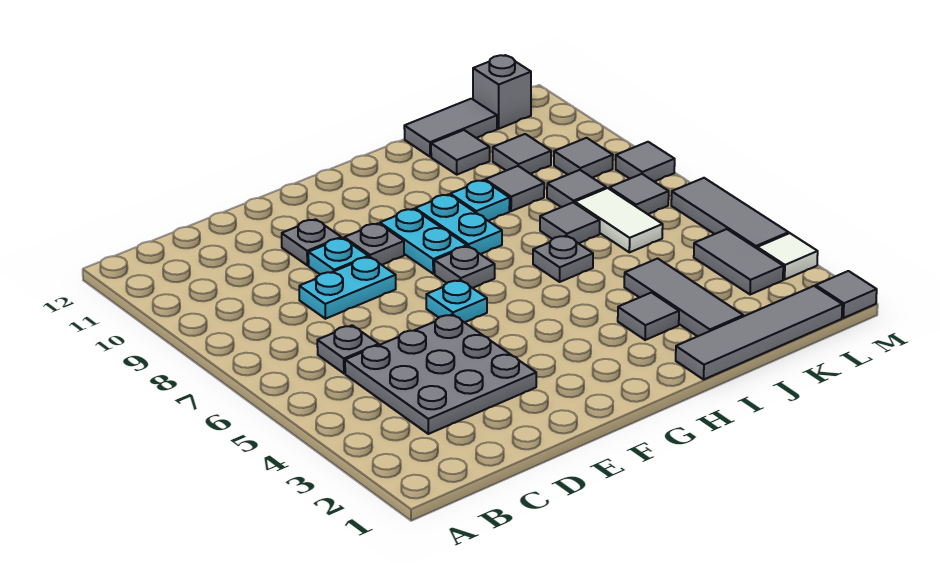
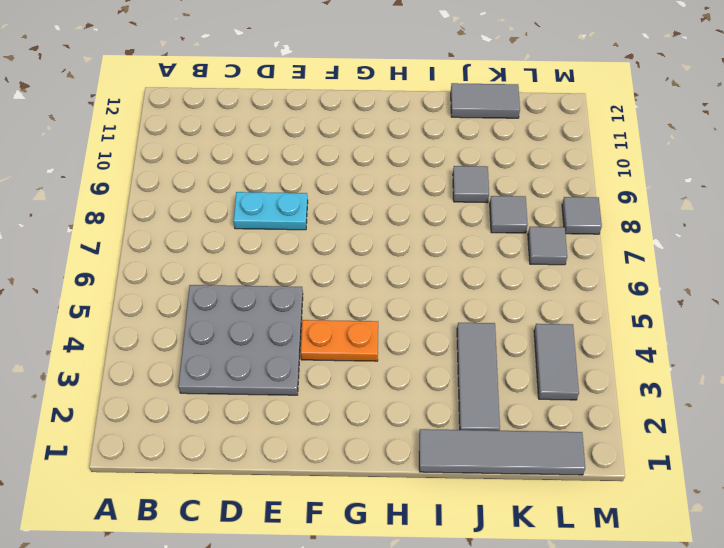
orange 1x2 plate [301,320,378,361] -> none
none -> grey 1x1 plate [317,325,379,373]
none -> cyan 1x1 plate [308,238,368,274]
none -> grey 1x1 plate [282,219,341,265]
none -> cyan 1x1 plate [426,280,487,322]

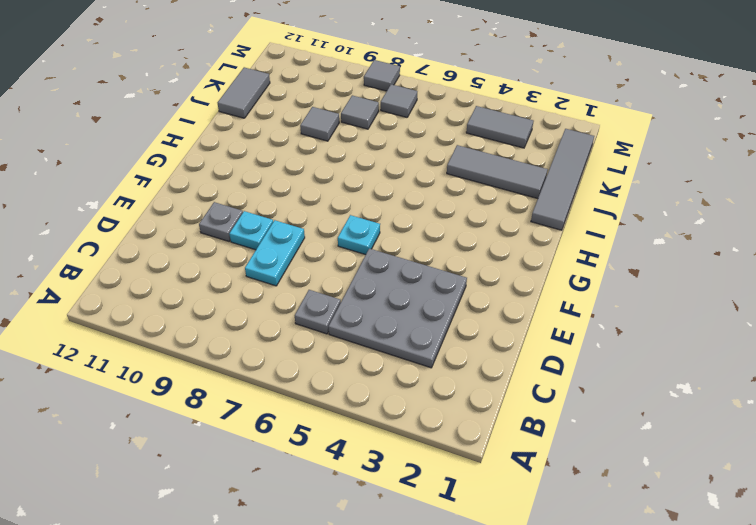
none -> grey 1x1 plate [344,223,404,265]
none -> grey 1x1 plate [434,246,495,288]
none -> cyan 1x2 plate [380,209,467,274]
none -> cyan 1x2 plate [415,194,502,254]

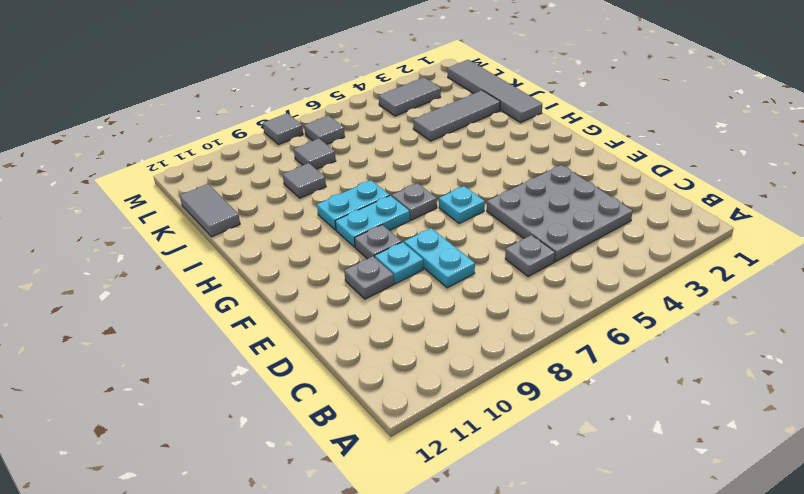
none -> grey 1x1 tile [618,293,679,340]
none -> grey 1x1 plate [533,236,593,282]
none -> cyan 1x1 plate [450,180,510,221]
none -> grey 1x1 tile [540,202,600,243]

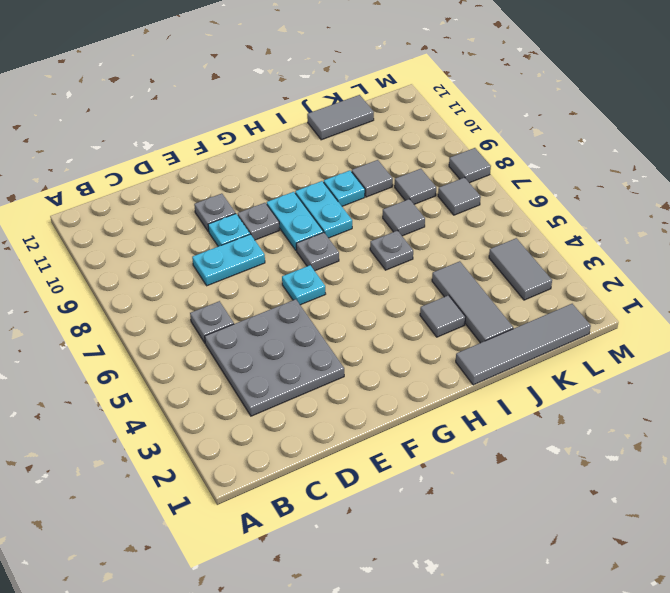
none -> grey 1x1 tile [431,130,490,175]
none -> white 1x2 tile [575,188,663,252]
none -> grey 1x1 tile [493,134,551,174]
none -> grey 1x1 tile [554,138,613,178]

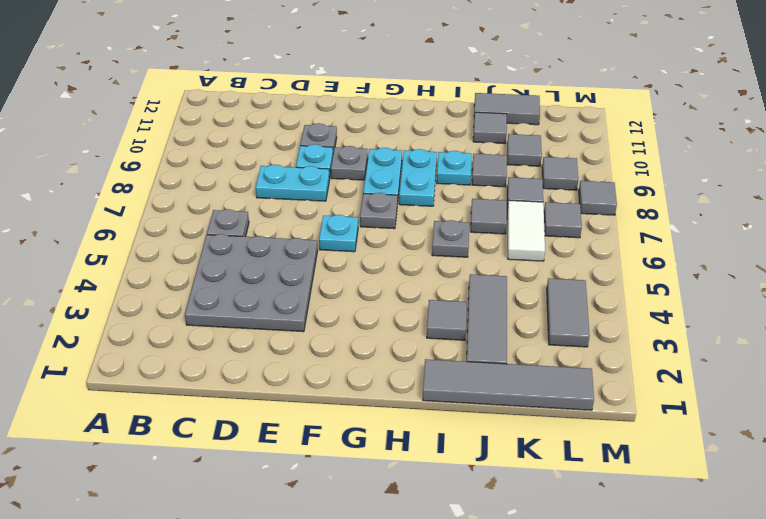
none -> grey 1x1 brick [473,55,531,129]
none -> grey 1x1 tile [816,271,877,318]
none -> white 1x1 tile [757,233,818,280]
none -> grey 1x3 tile [671,178,789,248]

